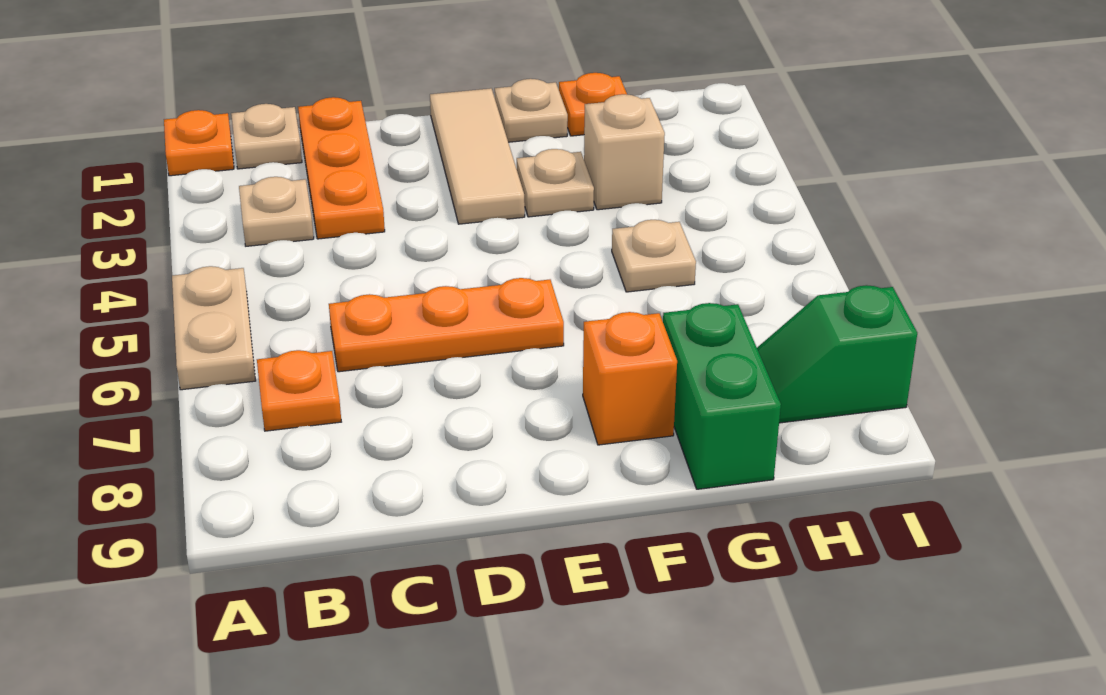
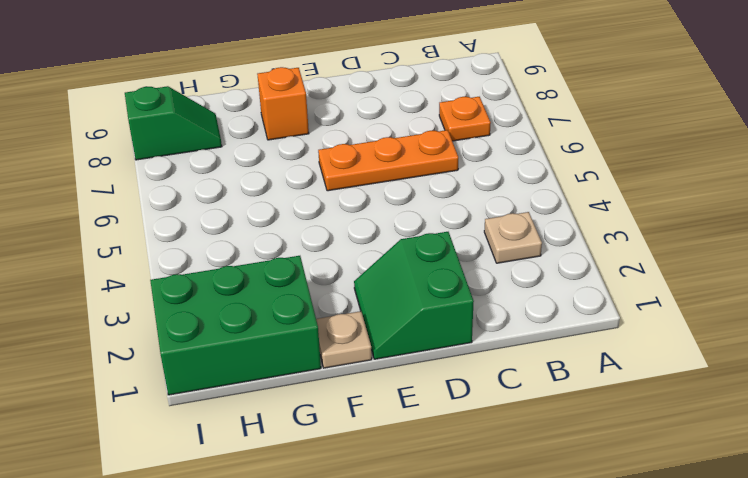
green 2x2 slope [354,232,474,359] -> tan 1x3 tile [430,88,525,224]
green 2x3 brick [150,256,321,395] -> orange 1x1 plate [559,73,627,136]
none -> orange 1x1 plate [164,110,234,176]
none -> tan 1x2 plate [172,266,256,390]
none -> tan 1x1 plate [231,104,302,169]

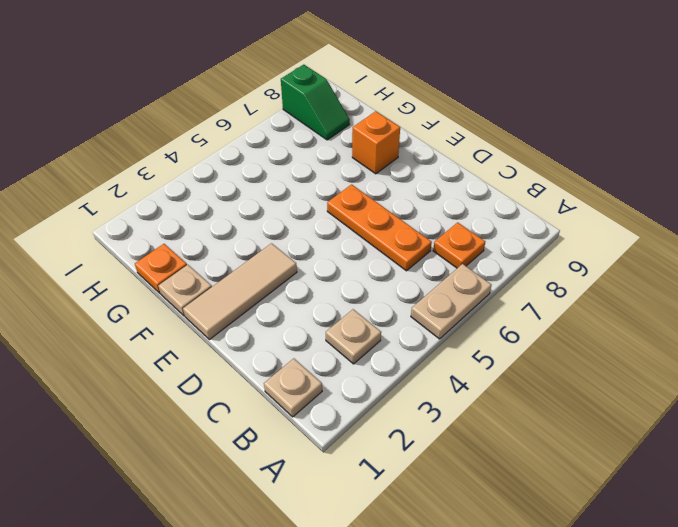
none -> orange 1x1 plate [164,110,234,176]
none -> orange 1x3 plate [298,97,385,239]
none -> tan 1x1 plate [517,149,594,217]

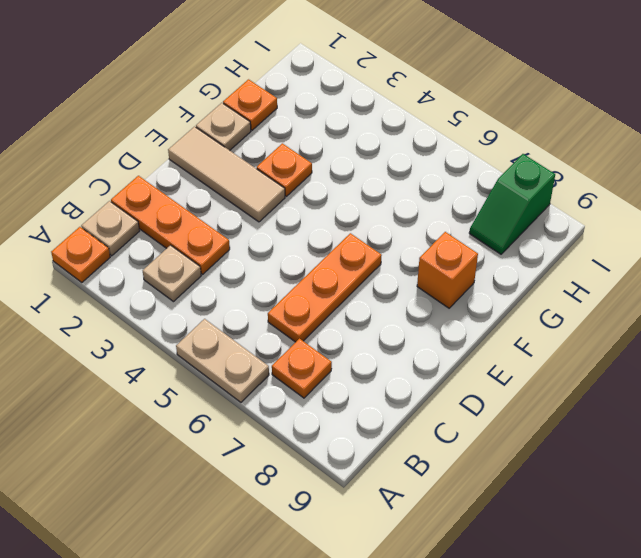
orange 1x1 plate [257,143,312,196] -> tan 1x1 plate [517,149,594,217]
none -> tan 1x1 brick [584,94,665,210]
none -> tan 1x1 plate [612,220,696,292]
none -> green 1x2 brick [663,303,781,489]

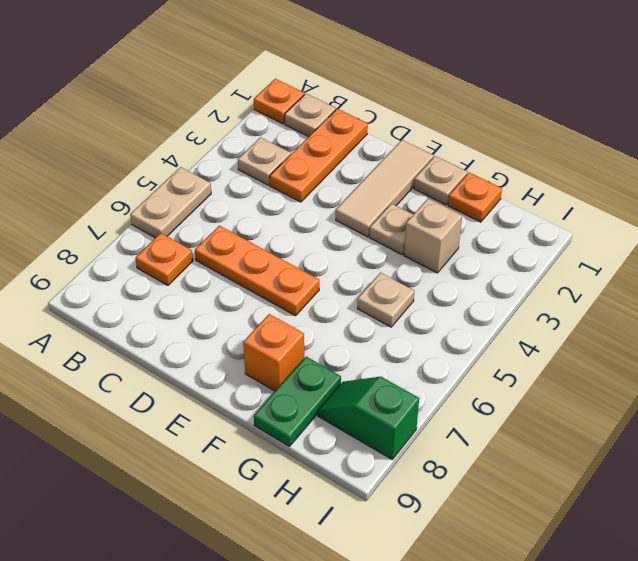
green 1x2 plate [254,357,341,446] -> green 1x2 brick [663,303,781,489]

